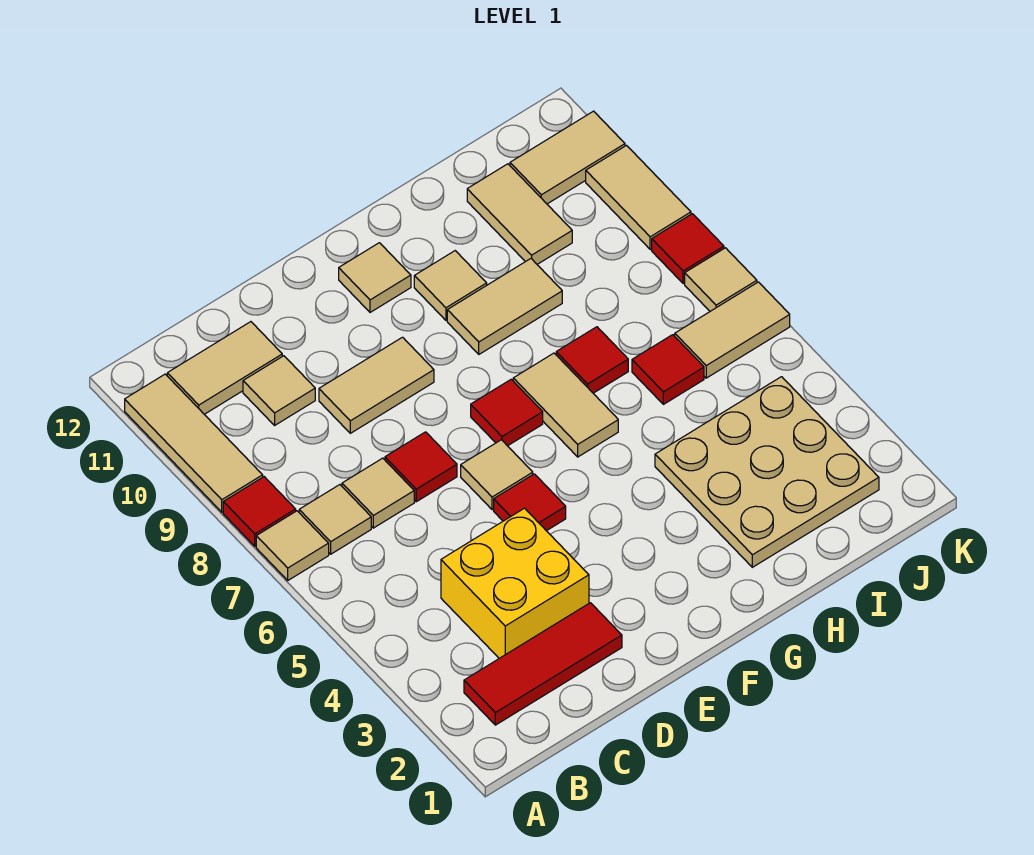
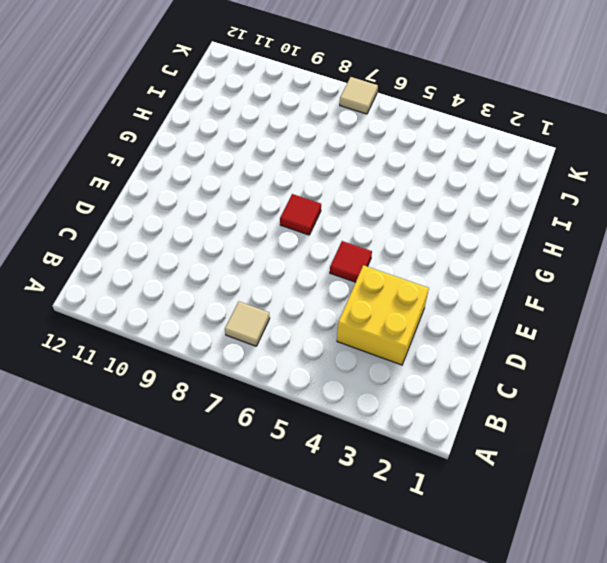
none -> tan 1x1 tile [256,511,329,580]
none -> red 1x1 tile [223,477,296,546]
none -> tan 1x3 tile [125,374,263,512]

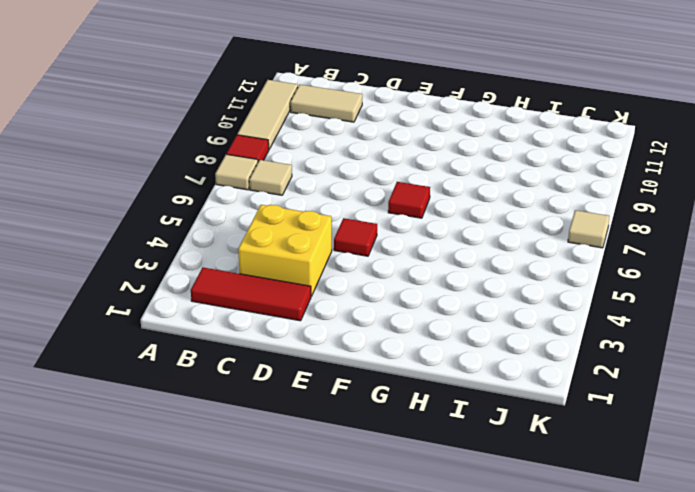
none -> tan 1x1 tile [342,458,414,528]
none -> tan 1x1 tile [243,356,315,425]
none -> red 1x1 tile [385,432,457,502]

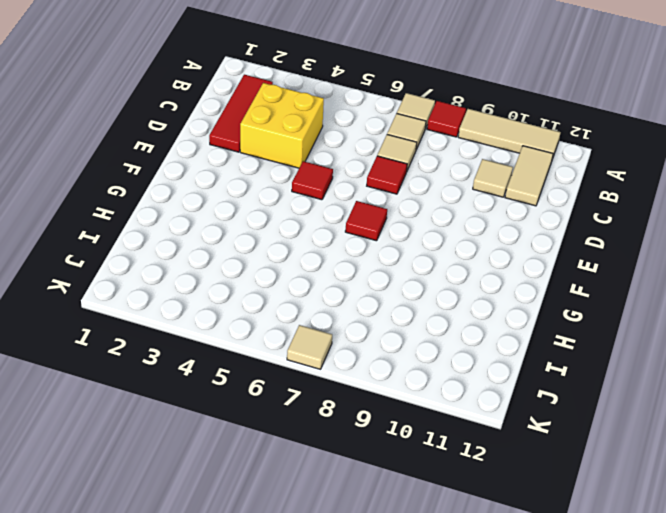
none -> tan 1x2 tile [319,337,434,433]
none -> tan 1x1 tile [461,440,533,510]
none -> tan 1x1 tile [339,243,411,312]

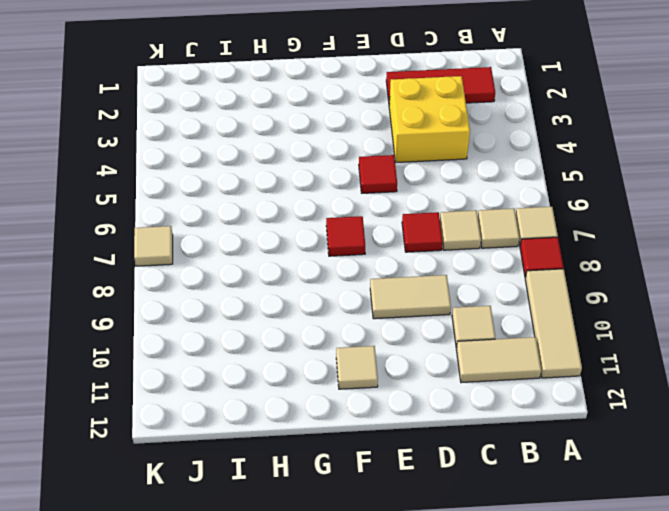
none -> tan 1x1 tile [461,440,533,510]
none -> tan 1x2 tile [513,353,618,457]
none -> tan 1x2 tile [447,259,562,354]

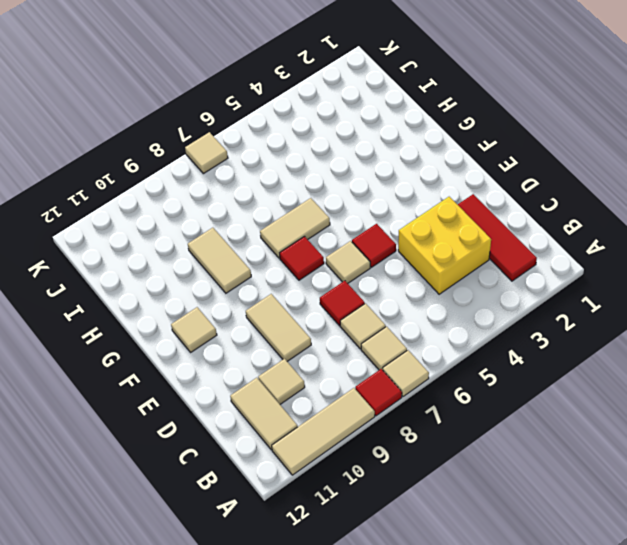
none -> tan 1x1 tile [414,251,487,320]
none -> tan 3x3 plate [655,377,879,567]
none -> red 1x1 tile [556,327,628,393]

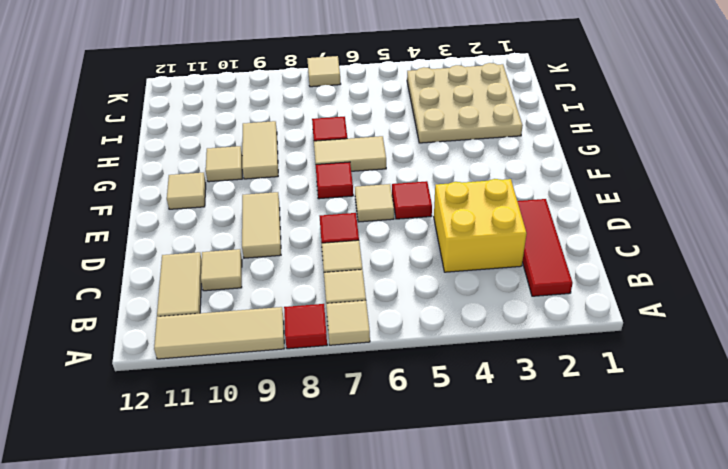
none -> red 1x1 tile [632,335,704,404]
none -> tan 1x2 tile [467,164,572,264]
none -> tan 1x2 tile [675,282,790,378]

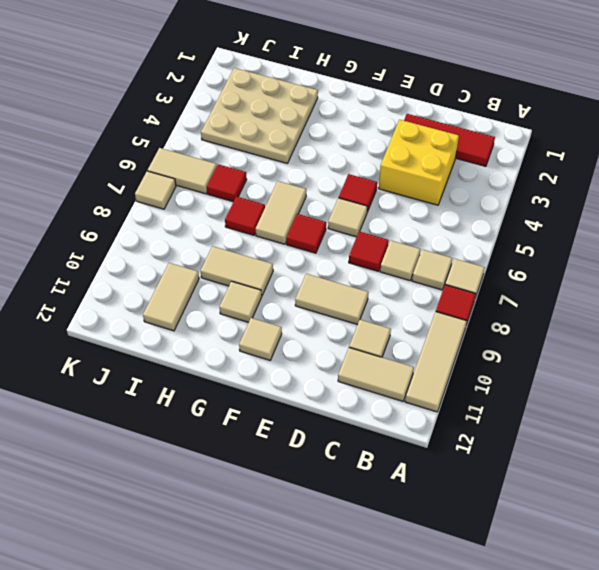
none -> tan 1x2 tile [510,111,625,204]
none -> red 1x1 tile [652,214,724,284]
none -> tan 1x2 tile [586,145,691,249]

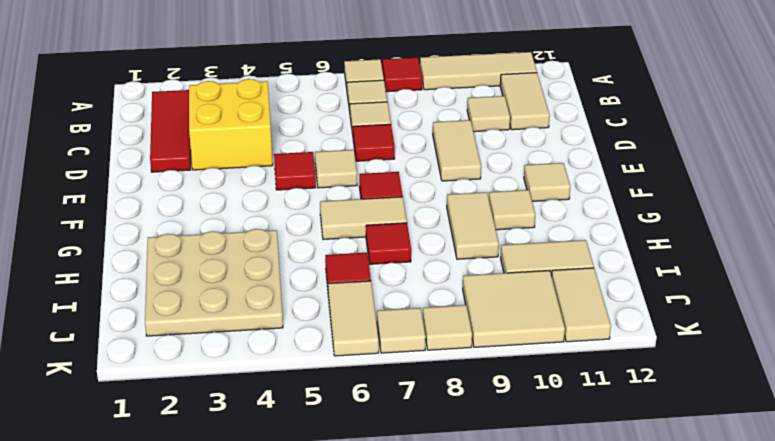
tan 2x2 tile [463,271,565,347] -> tan 1x2 tile [586,145,691,249]
tan 1x1 tile [423,305,472,350] -> red 1x1 tile [652,214,724,284]

